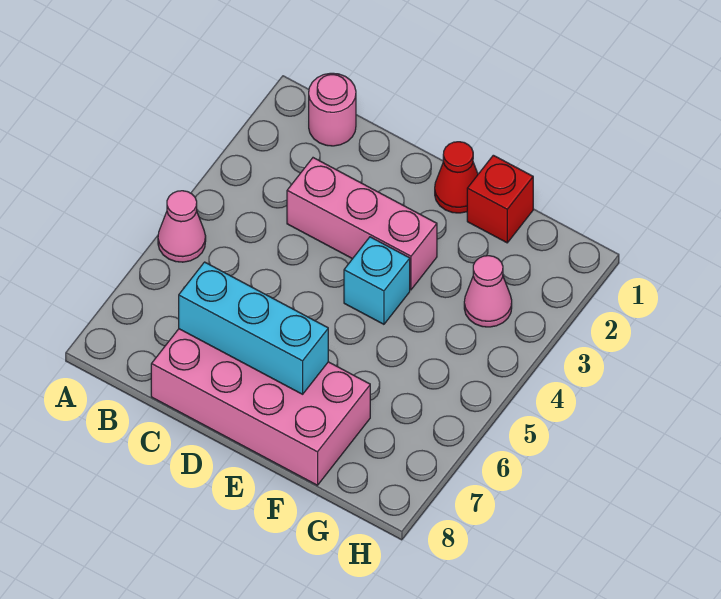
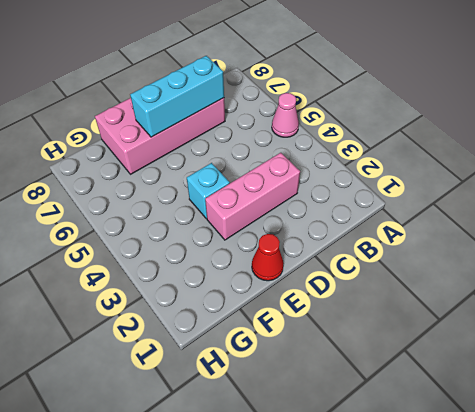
none -> pink 1x1 round brick [309,73,356,146]
none -> red 1x1 brick [467,155,533,243]

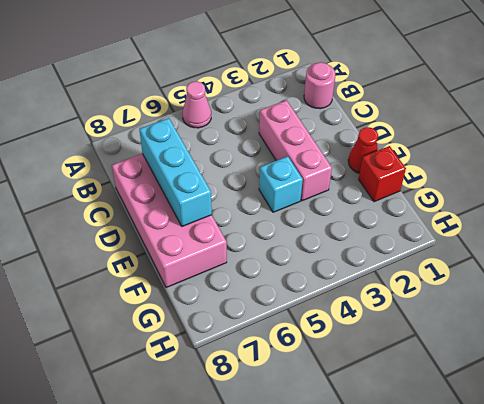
none -> pink 1x1 cone [464,256,512,327]

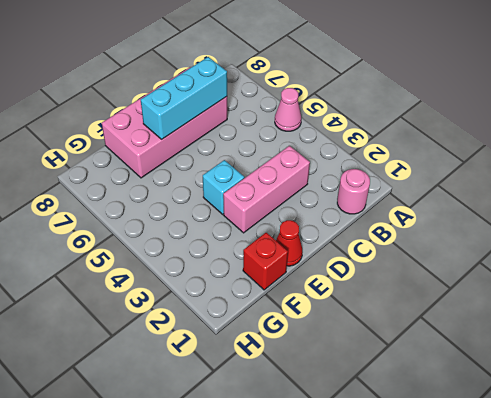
none -> pink 1x1 cone [464,256,512,327]

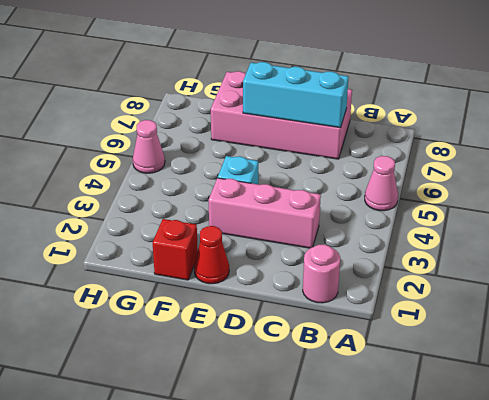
pink 1x1 cone [133,120,165,173] -> pink 1x1 cone moved to [464,256,512,327]

